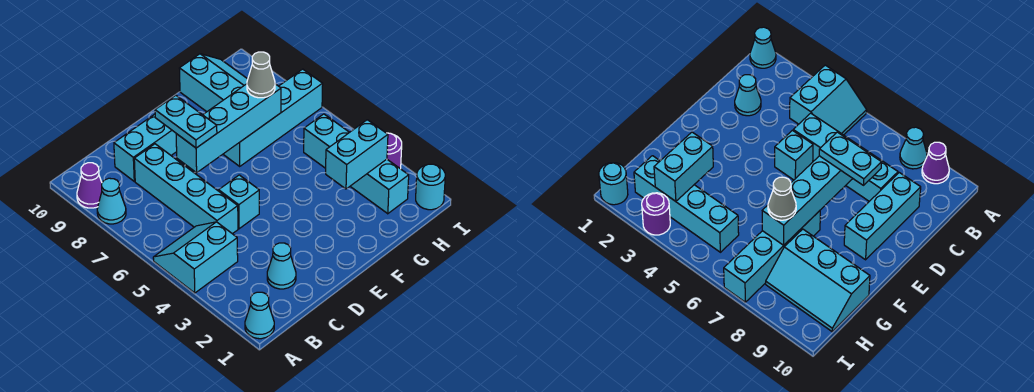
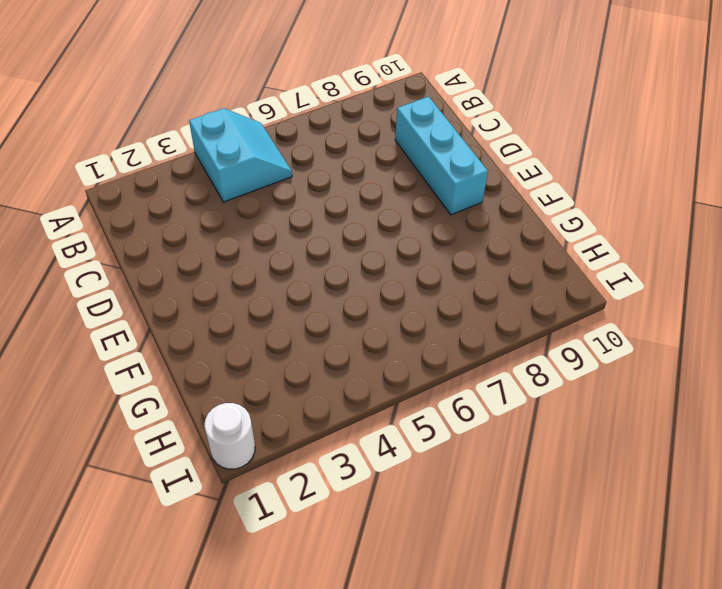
white 1x1 round brick [204,403,255,469] -> cyan 1x1 round brick [416,164,445,210]
none -> cyan 1x1 cone [245,292,274,339]
none -> cyan 1x1 cone [97,178,126,224]
none -> purple 1x1 cone [77,163,102,208]

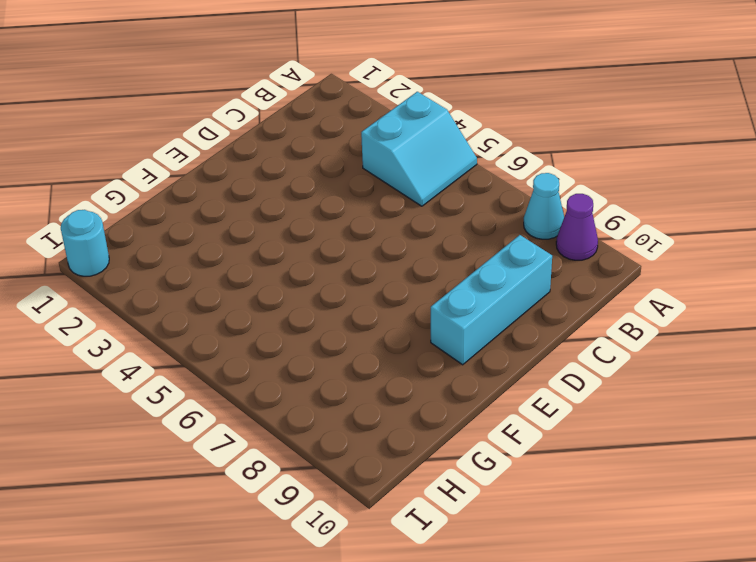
none -> cyan 1x1 cone [245,292,274,339]
none -> cyan 1x1 cone [267,243,296,289]
none -> cyan 1x4 brick [134,144,238,234]

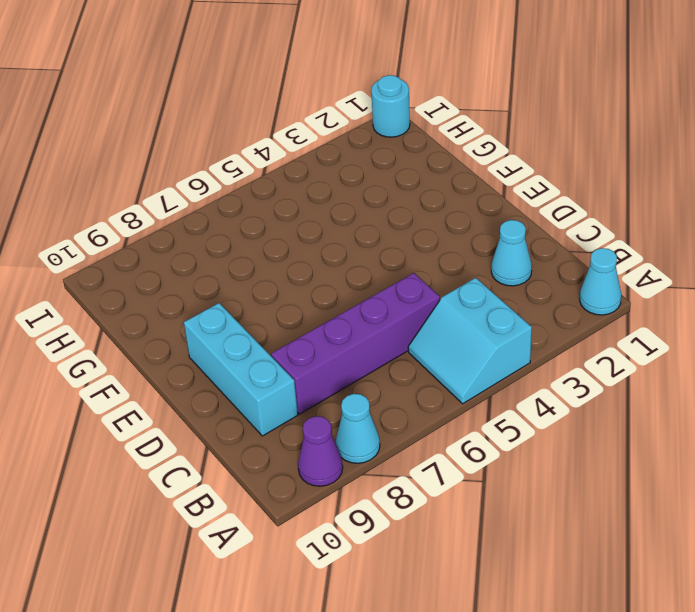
purple 1x4 brick [271,273,440,414] -> cyan 1x4 brick [134,144,238,234]
none -> cyan 1x1 brick [219,175,259,229]
none -> cyan 1x4 brick [223,69,323,166]
none -> cyan 2x3 slope [179,54,248,112]

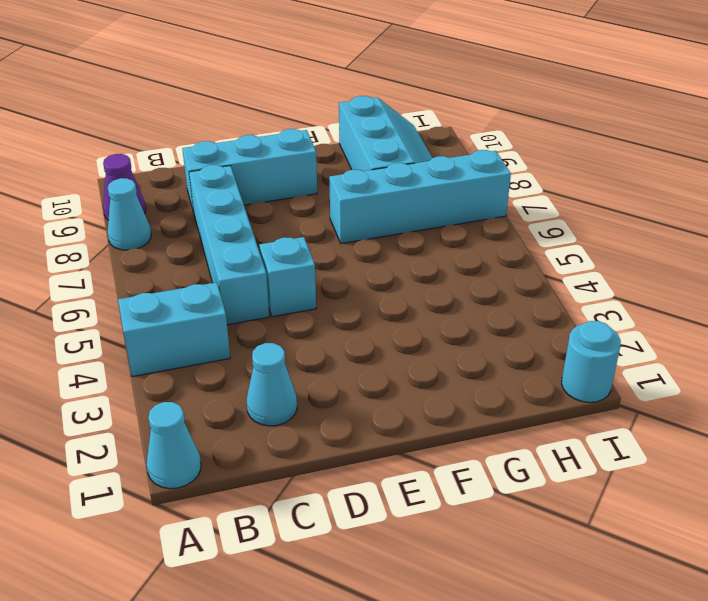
none -> cyan 1x4 brick [304,114,409,214]
none -> purple 1x1 round brick [387,133,402,169]
none -> cyan 1x4 brick [176,84,281,173]

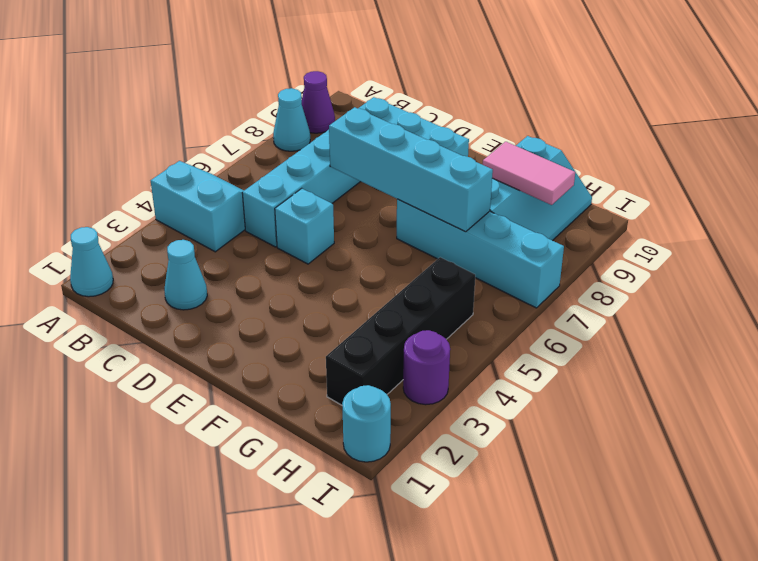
pink 1x2 tile [483,142,575,205] -> none
black 1x4 brick [326,257,475,405] -> cyan 1x4 brick [304,114,409,214]
none -> cyan 1x2 brick [326,120,388,189]
none -> cyan 1x2 plate [155,95,217,148]
none -> grey 1x1 cone [247,52,275,98]

